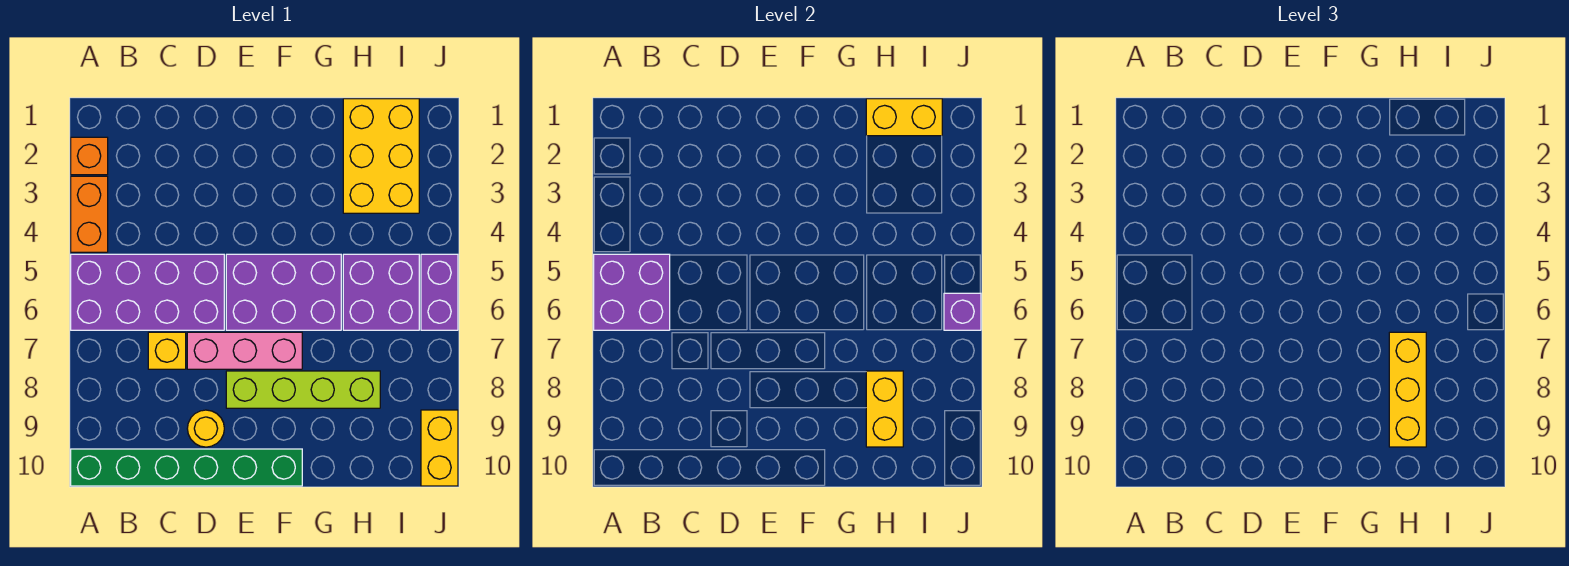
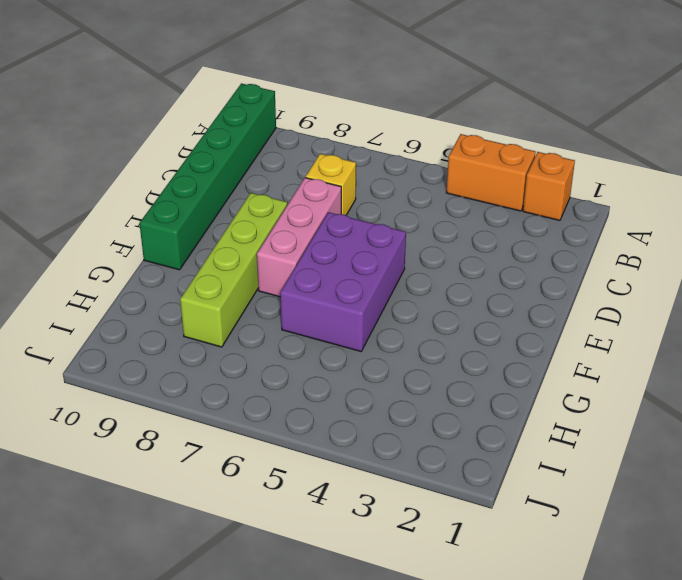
none -> purple 2x4 brick [71,254,224,330]
none -> yellow 1x1 round brick [187,410,224,447]
none -> yellow 2x3 brick [343,99,419,213]

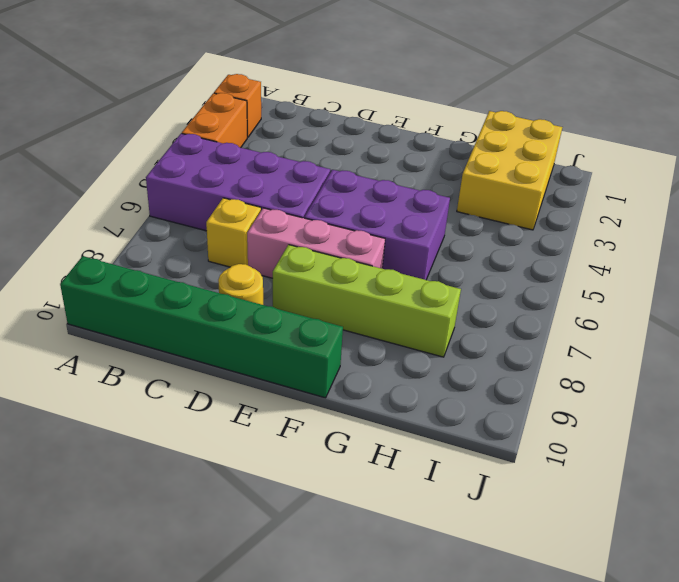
none -> purple 2x2 brick [343,254,419,330]
none -> purple 1x2 brick [421,254,458,330]
none -> yellow 1x2 brick [421,410,458,486]

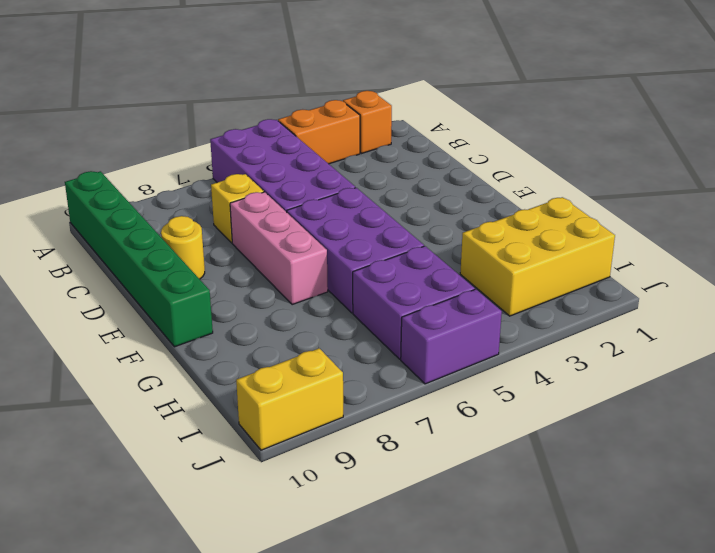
none -> lime 1x4 brick [226,371,380,408]
none -> purple 2x2 brick [594,254,670,330]
none -> yellow 1x2 brick [866,99,942,136]

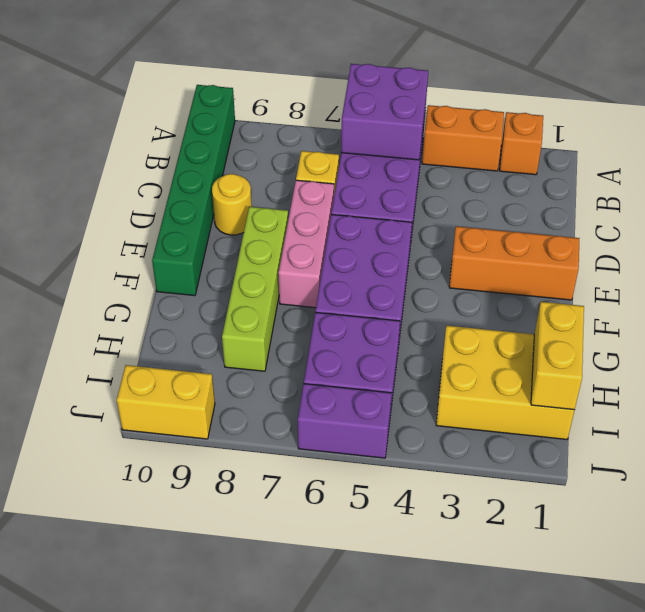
orange 1x3 brick [449,226,579,300] -> none
none -> yellow 1x2 brick [866,371,903,447]
none -> purple 1x1 brick [944,293,981,330]
none -> yellow 1x3 brick [1389,332,1426,447]

